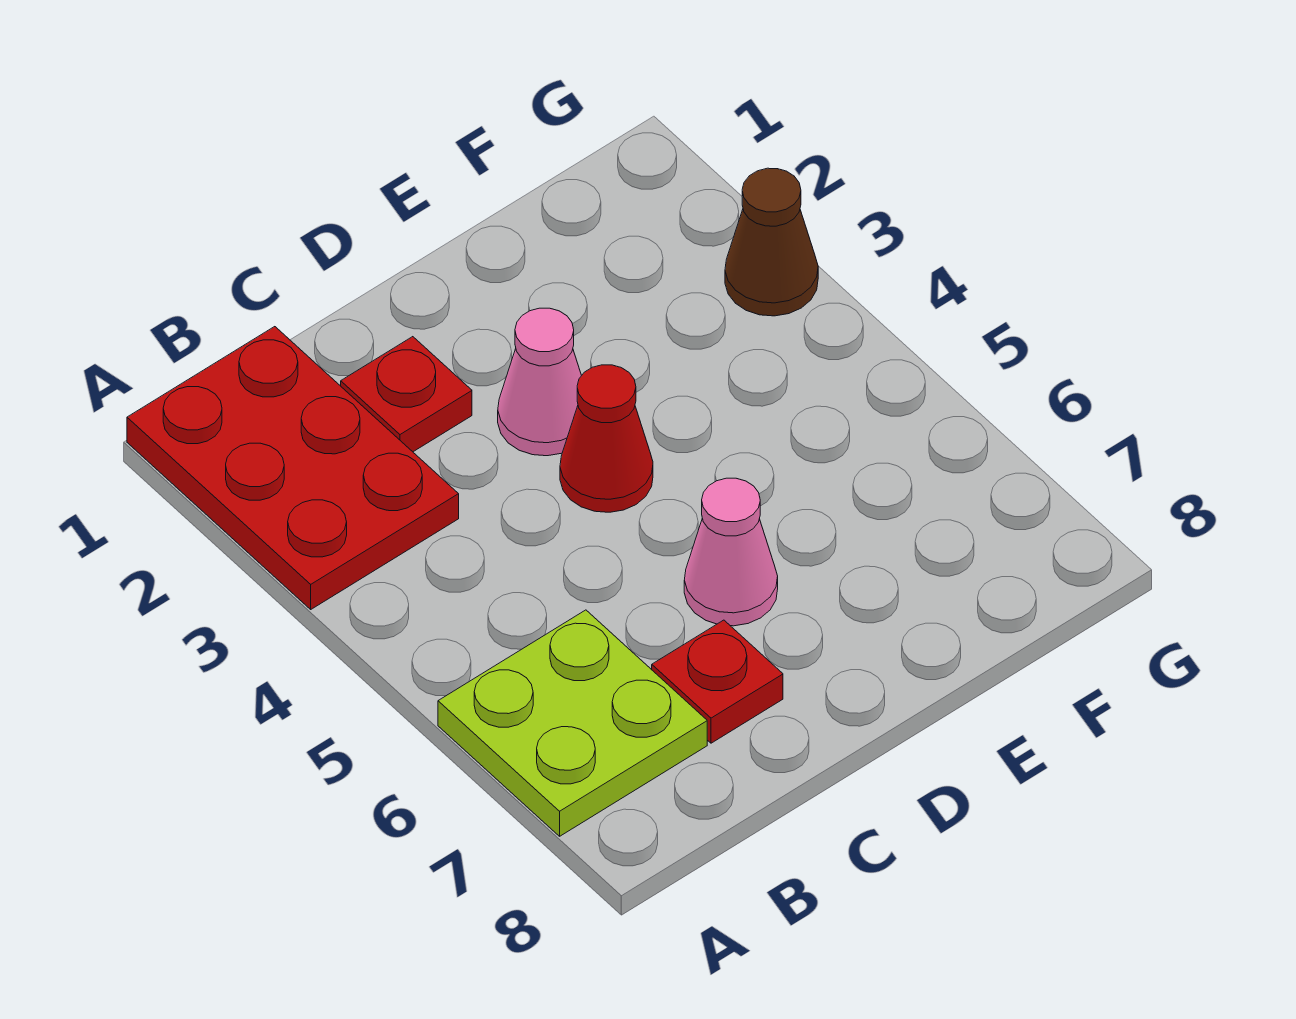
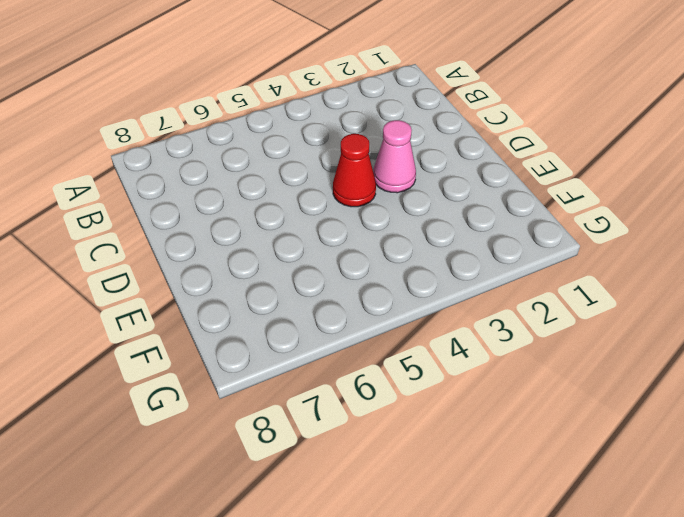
none -> red 2x3 plate [127,327,459,609]
none -> lime 2x2 plate [438,610,707,836]

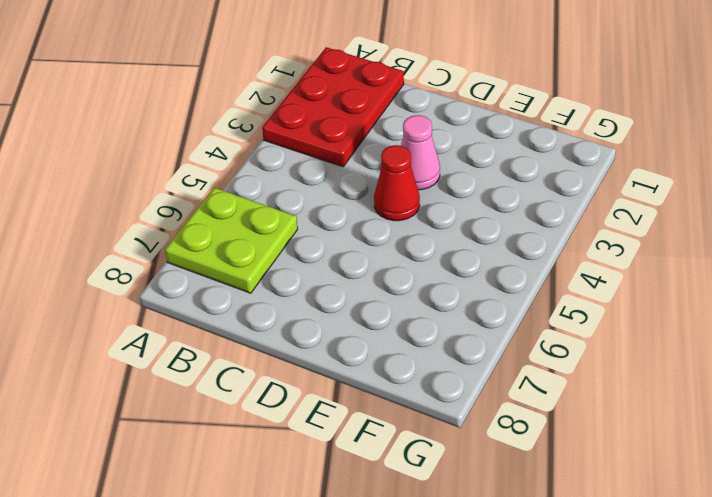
none -> red 1x1 plate [341,337,472,452]
none -> red 1x1 plate [652,620,783,743]

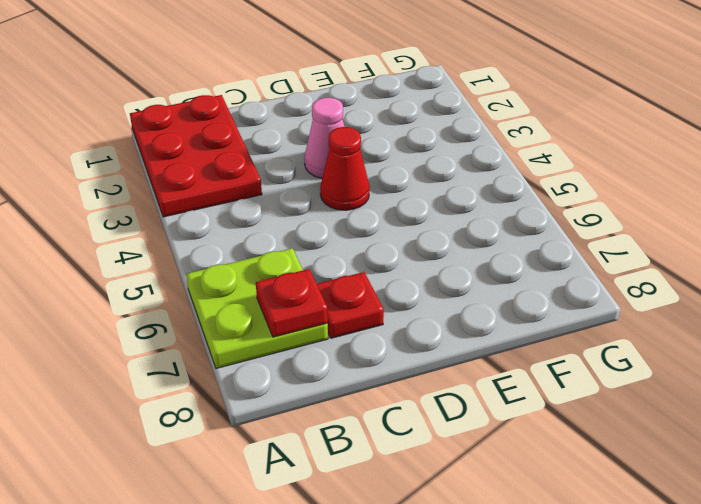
red 1x1 plate [256,269,328,337] -> red 1x1 plate moved to [341,337,472,452]
none -> pink 1x1 cone [684,478,778,626]
none -> brown 1x1 cone [725,168,818,316]

